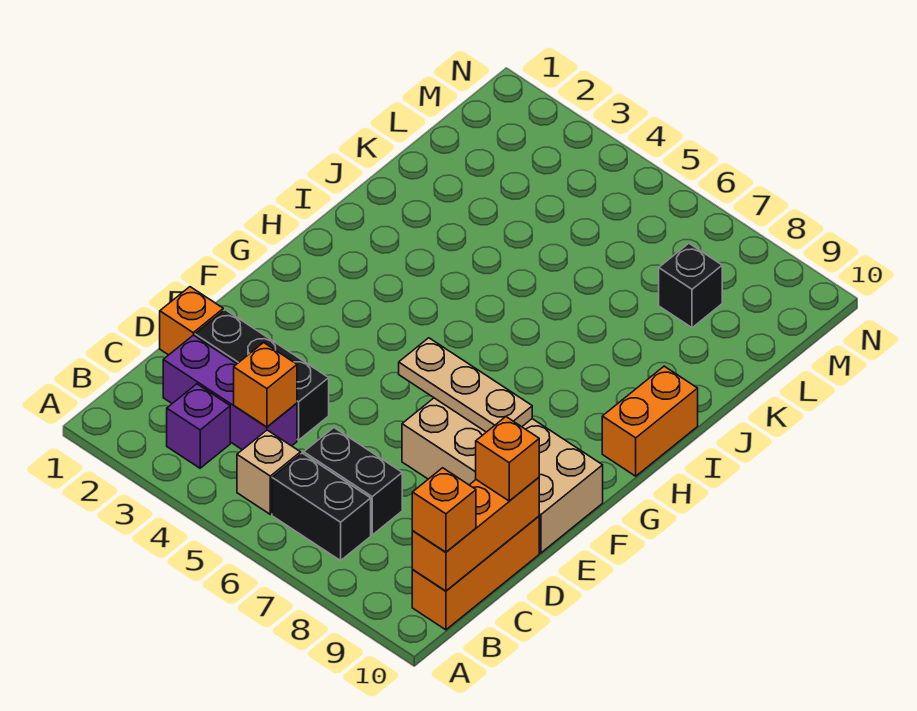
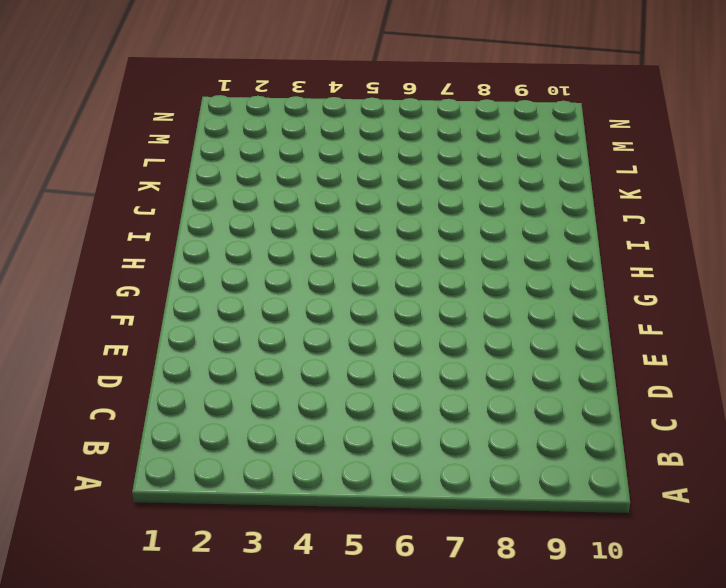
none -> purple 1x1 brick [167,384,230,468]
none -> tan 1x1 brick [237,430,301,514]
none -> black 1x2 brick [272,453,371,561]

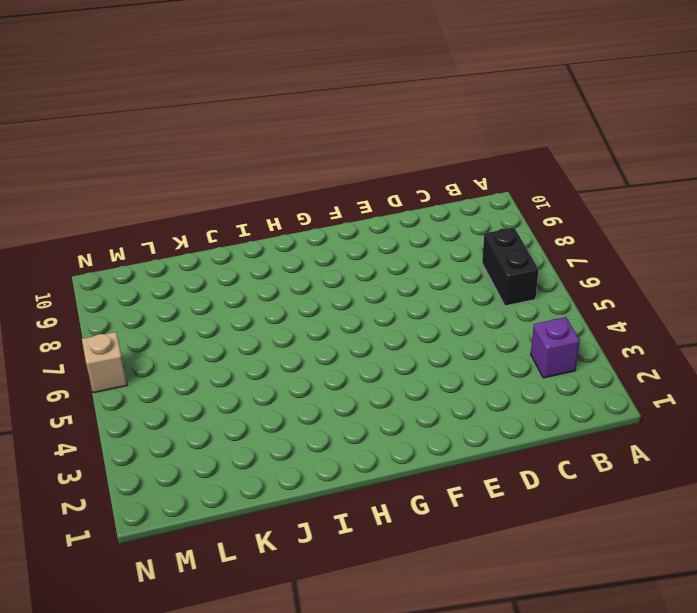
tan 1x1 brick [82,332,127,393] -> tan 1x1 brick moved to [237,430,301,514]
none -> orange 1x3 brick [412,516,539,630]
none -> purple 1x3 brick [163,335,297,450]
none -> black 1x2 brick [304,428,402,535]

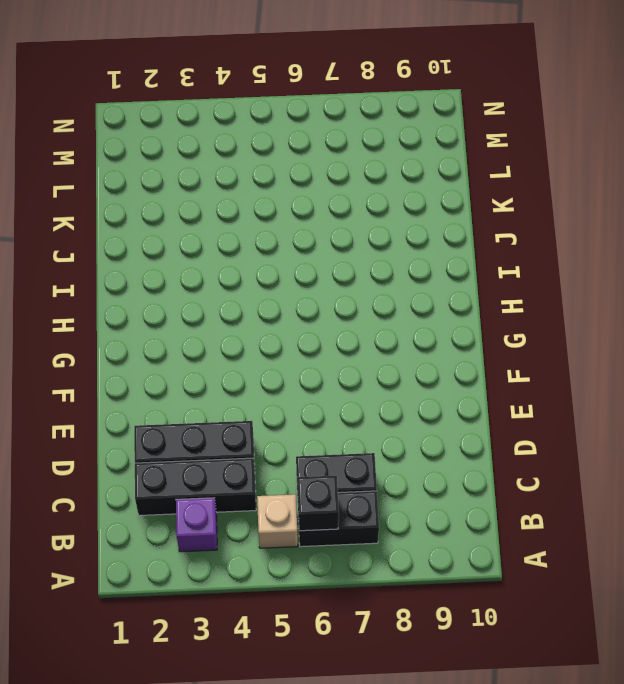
black 1x1 brick [297,475,339,531] -> black 1x1 brick moved to [659,243,722,328]
black 1x3 brick [135,458,256,516] -> purple 1x3 brick [163,335,297,450]
none -> orange 1x3 brick [412,516,539,630]
none -> orange 1x1 brick [160,287,223,355]
none -> tan 2x4 brick [402,398,603,553]

